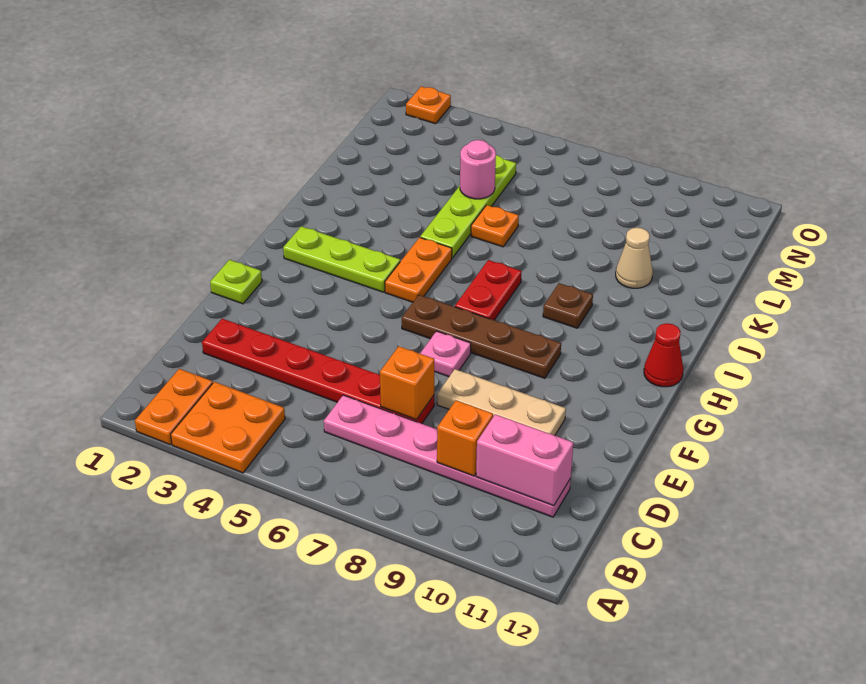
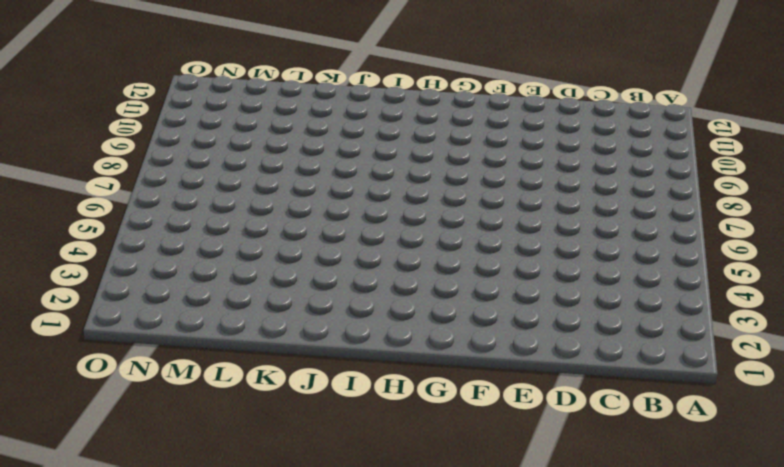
none -> orange 1x2 plate [135,369,213,444]
none -> orange 2x2 plate [171,382,285,473]
none -> pink 1x6 plate [324,395,571,517]

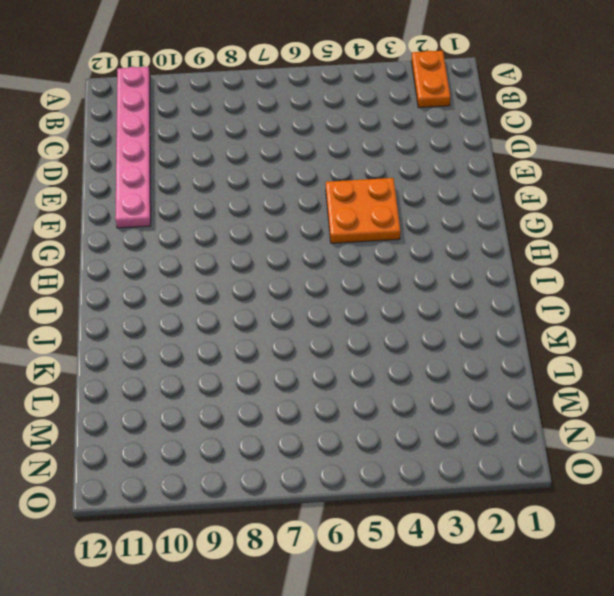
pink 1x6 plate [115,67,151,228] -> pink 1x6 plate turned to [324,395,571,517]
orange 2x2 plate [326,178,400,243] -> orange 2x2 plate moved to [171,382,285,473]
none -> red 1x6 plate [202,319,434,424]
none -> tan 1x3 plate [437,369,566,435]
none -> lime 1x1 plate [210,260,262,304]

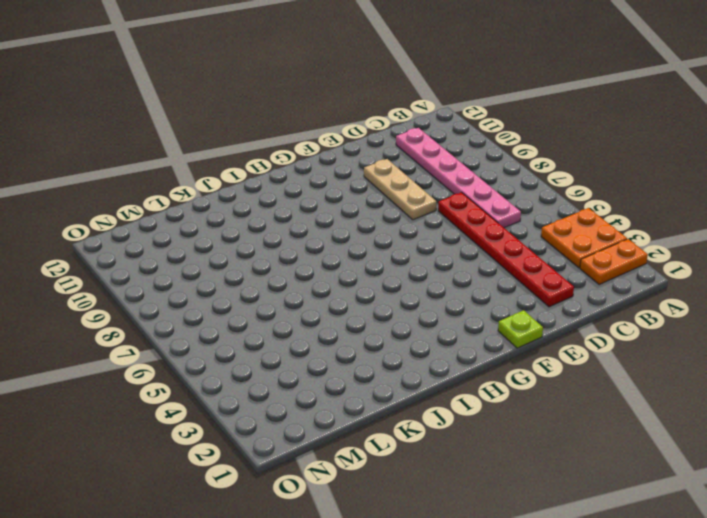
none -> pink 1x1 plate [420,331,471,377]
none -> brown 1x4 plate [402,295,561,378]
none -> lime 1x3 plate [283,226,400,292]

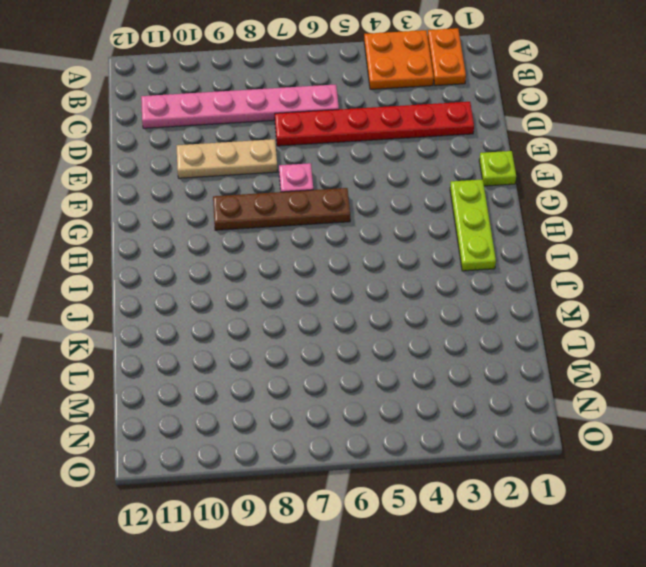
lime 1x3 plate [450,179,496,271] -> lime 1x3 plate turned to [283,226,400,292]
none -> orange 1x2 plate [385,237,452,302]
none -> red 1x2 plate [455,260,522,320]
none -> red 1x1 cone [644,323,683,387]

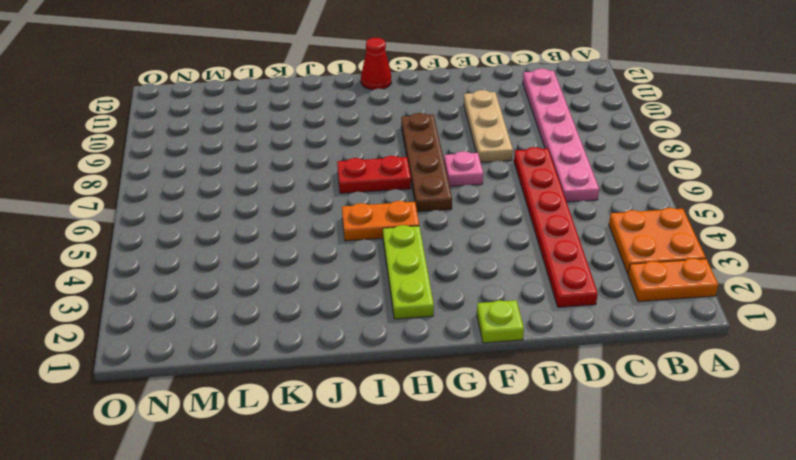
none -> brown 1x1 plate [543,283,593,328]
none -> lime 1x4 plate [420,155,516,258]
none -> orange 1x1 plate [471,205,519,247]

